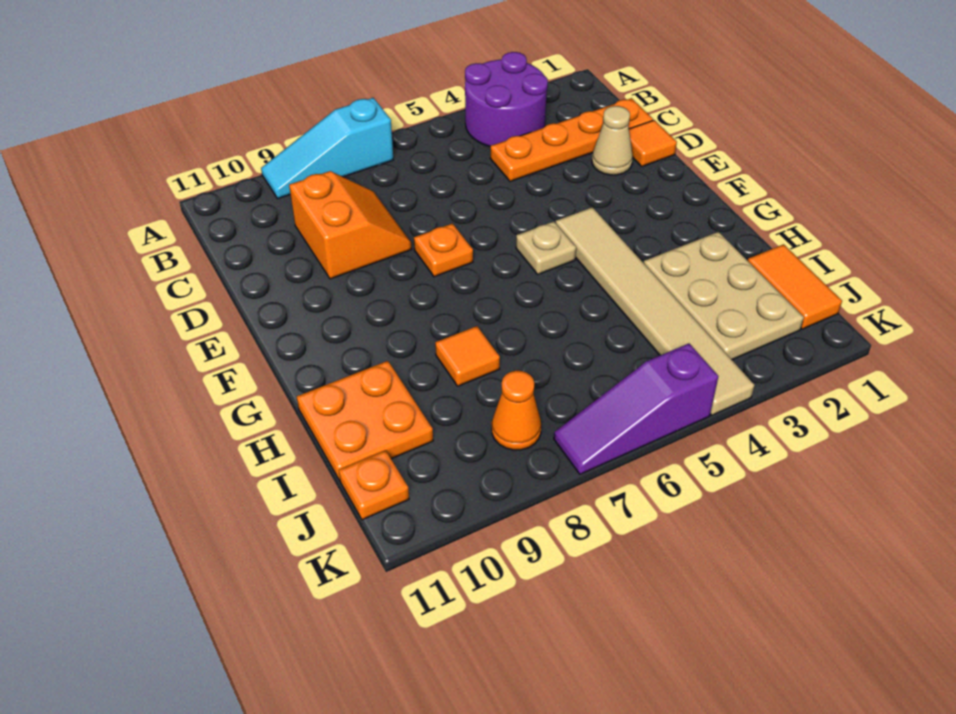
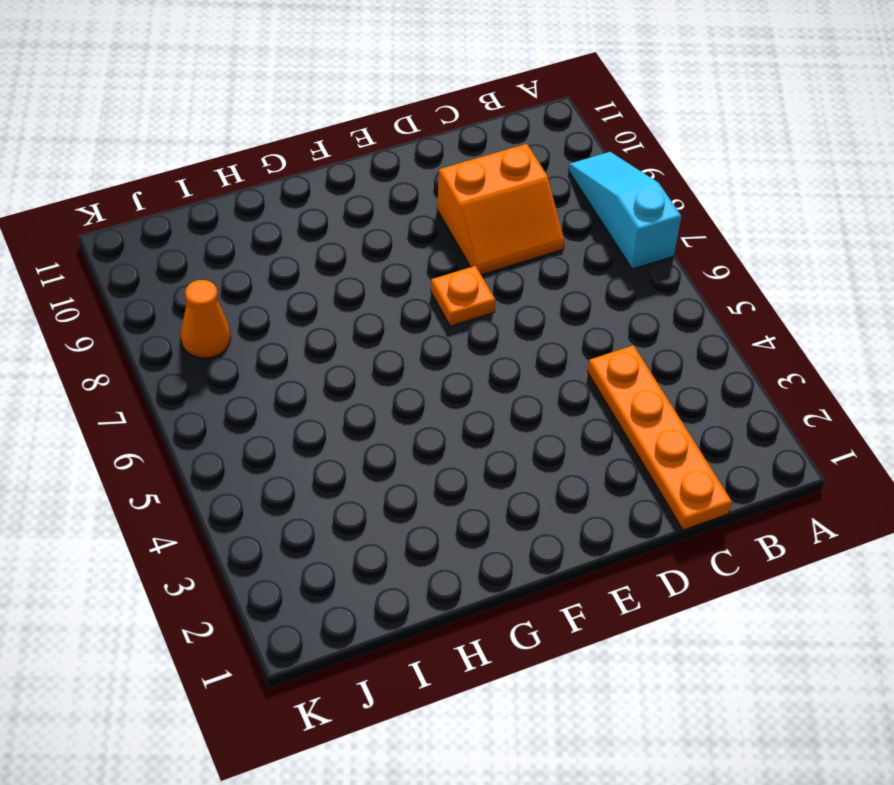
none -> purple 2x2 round brick [465,52,548,146]
none -> orange 1x1 tile [629,120,677,166]
none -> tan 1x1 cone [592,106,633,175]

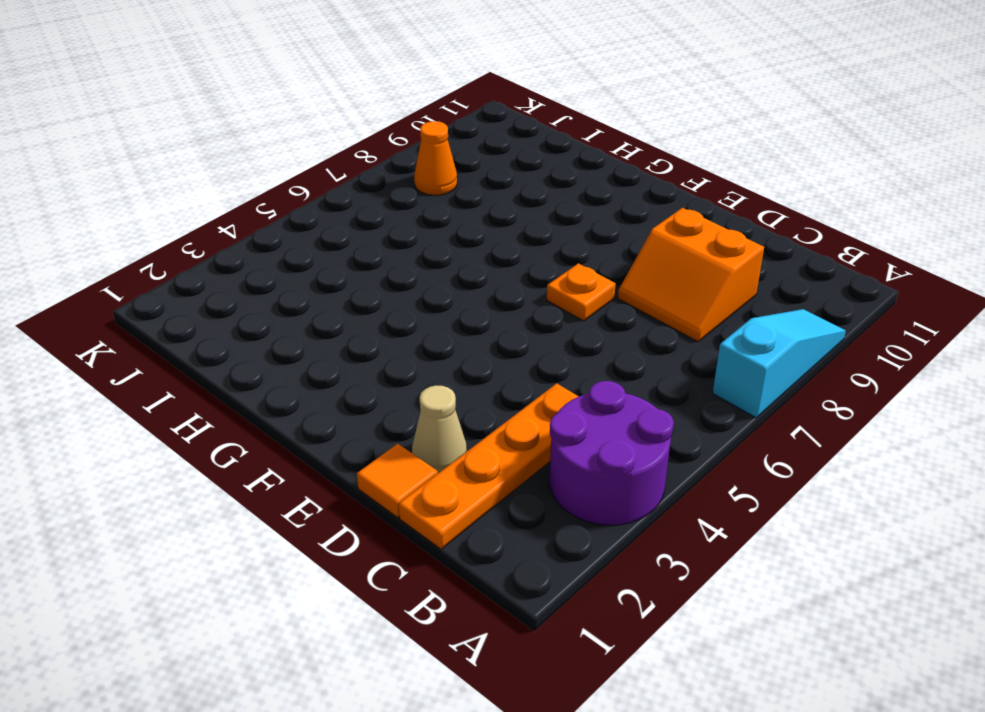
none -> tan 1x6 tile [556,207,754,415]
none -> tan 1x1 plate [516,221,576,274]
none -> tan 2x3 plate [644,232,804,360]

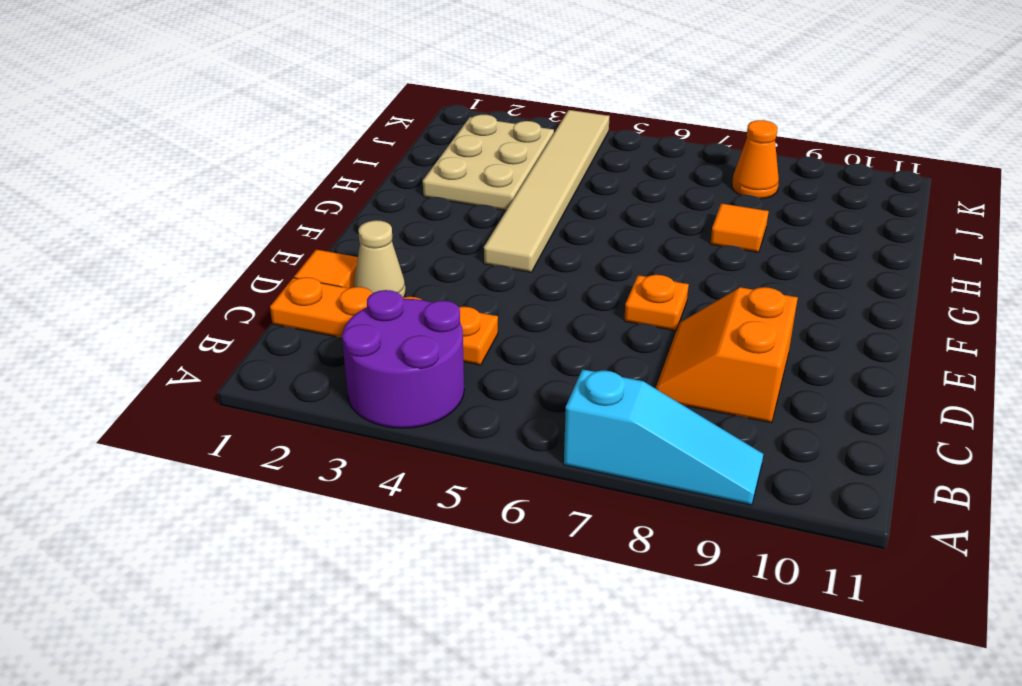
none -> tan 1x1 plate [516,221,576,274]
none -> orange 2x2 plate [297,361,433,480]
none -> orange 1x2 tile [748,244,842,329]

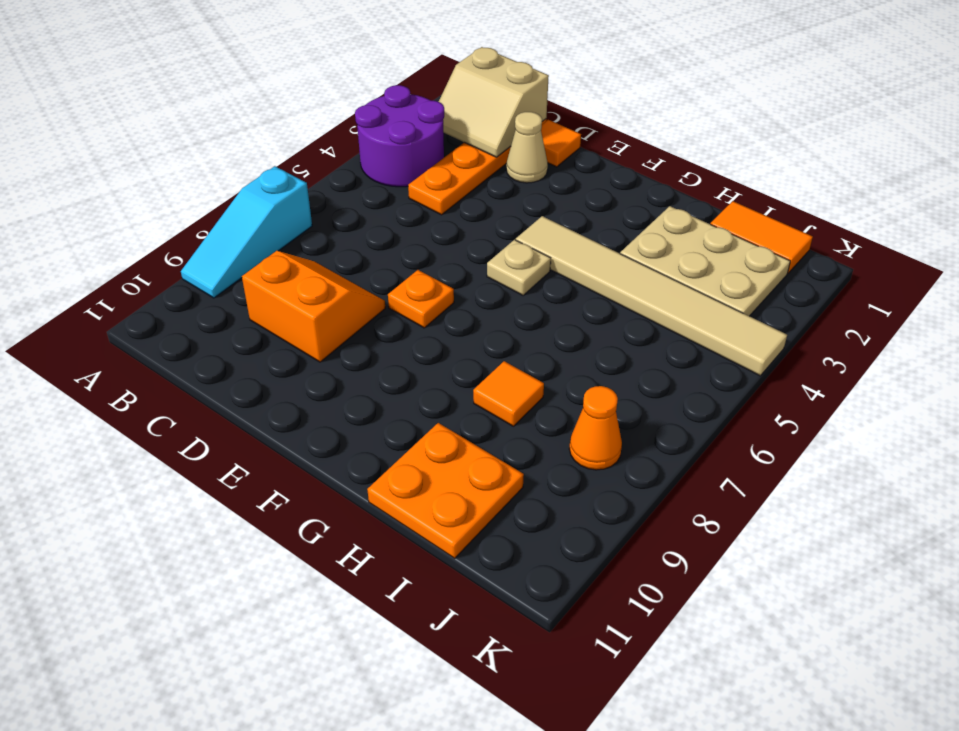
tan 2x2 slope [439,47,549,157] -> none
none -> orange 1x1 plate [339,450,409,520]
none -> purple 1x3 slope [554,344,718,474]

